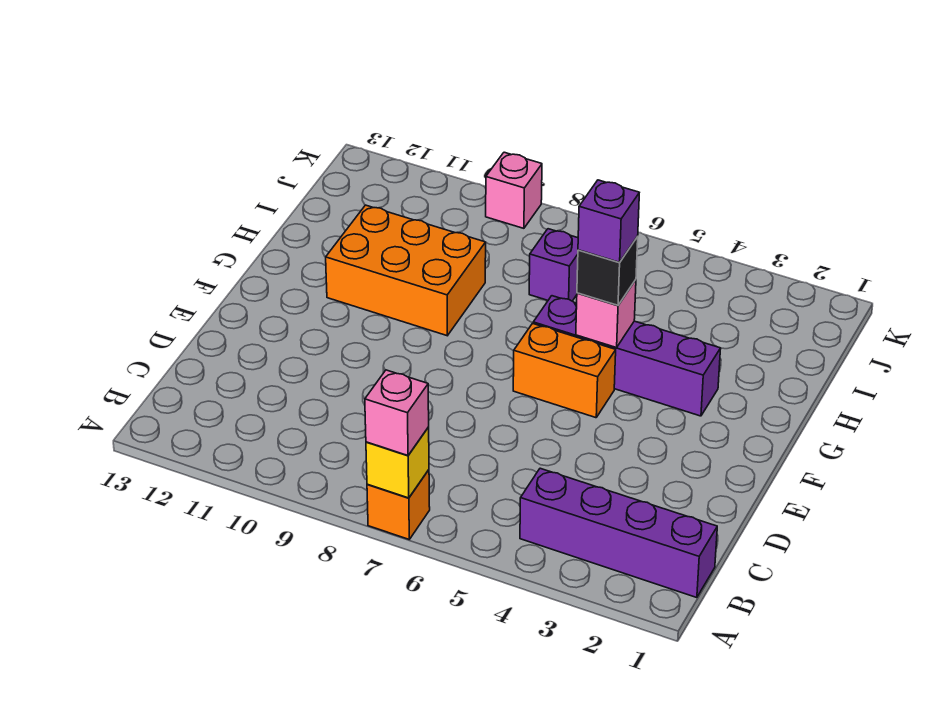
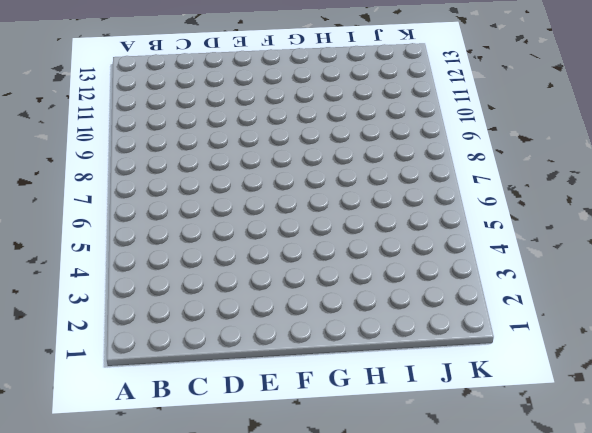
none -> orange 1x1 brick [367,470,430,539]
none -> purple 1x4 brick [520,468,717,598]
none -> orange 1x2 brick [513,324,616,418]

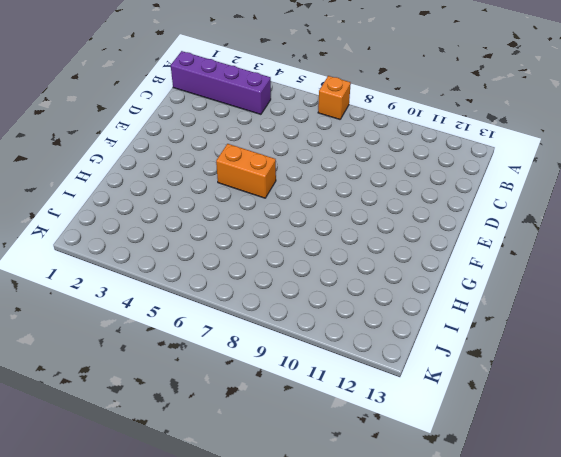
none -> purple 1x4 brick [533,296,721,416]
none -> orange 2x3 brick [326,205,486,336]
none -> purple 1x1 brick [529,229,578,301]

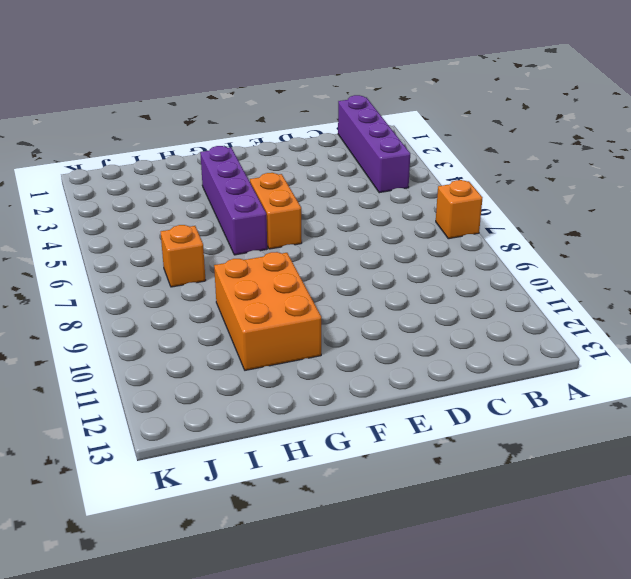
orange 1x1 brick [161,225,206,287] -> purple 1x1 brick [529,229,578,301]
none -> pink 1x1 brick [486,152,542,228]
none -> yellow 1x1 brick [366,427,429,498]
none -> pink 1x1 brick [576,280,636,348]

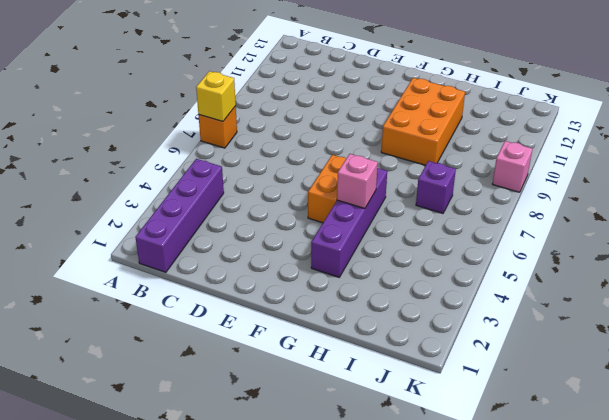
none -> pink 1x1 brick [365,370,429,455]
none -> black 1x1 brick [577,236,638,305]
none -> purple 1x1 brick [578,180,639,262]

